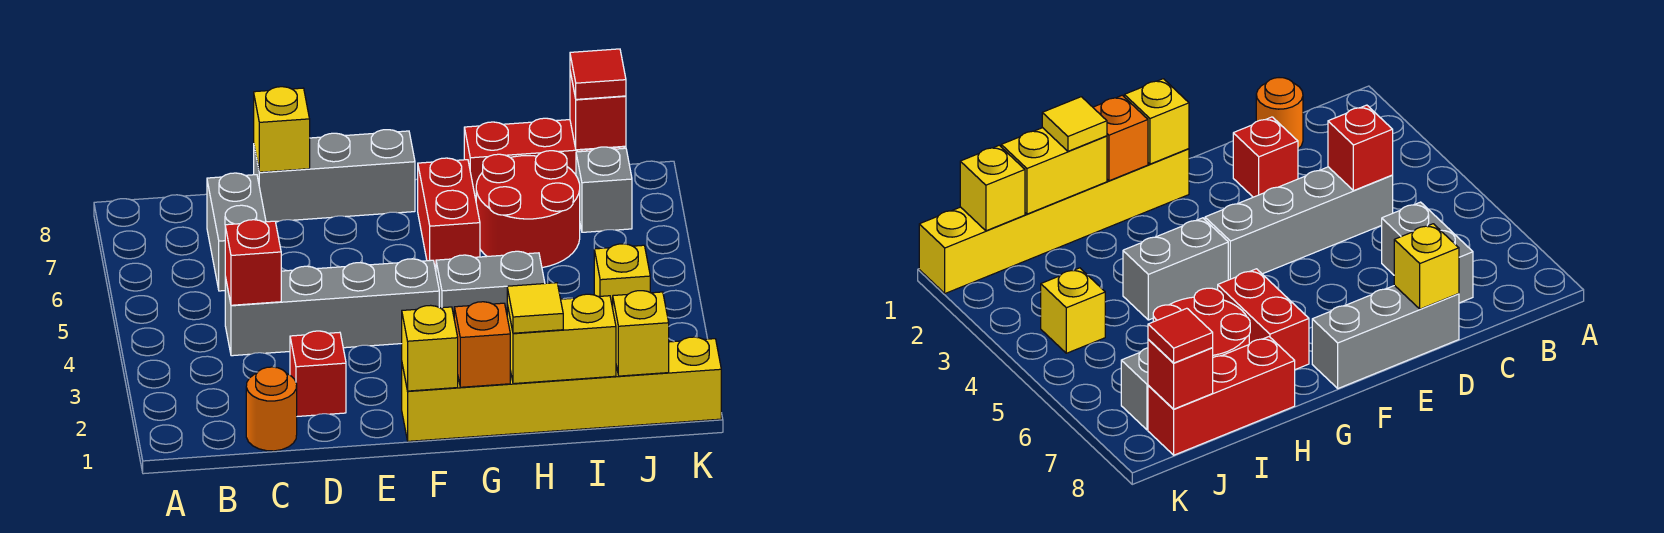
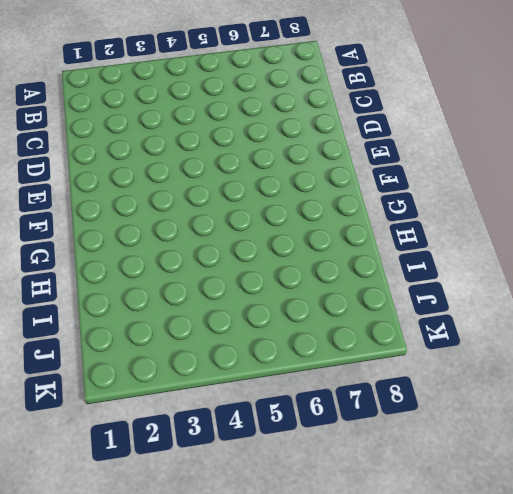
none -> orange 1x1 round brick [246,367,297,451]
none -> grey 1x4 brick [225,259,439,356]
none -> grey 1x2 brick [207,173,266,291]

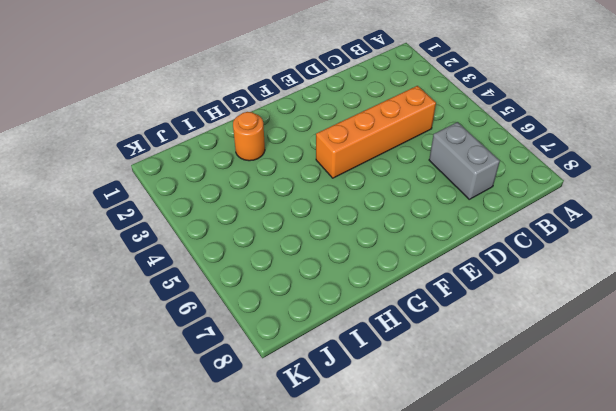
orange 1x4 brick [316,86,436,178] -> grey 1x4 brick [225,259,439,356]
orange 1x1 round brick [233,112,265,161] -> orange 1x1 round brick moved to [246,367,297,451]
none -> red 1x1 brick [290,331,346,416]
none -> grey 1x3 brick [254,130,415,222]
none -> yellow 1x6 brick [402,337,721,441]

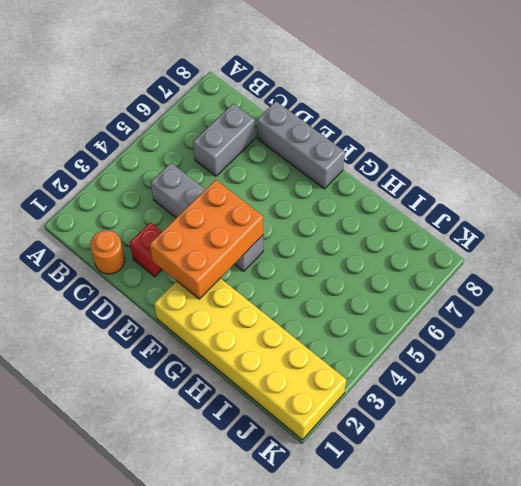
orange 2x3 brick [150,180,263,299] -> none
yellow 2x6 brick [154,278,346,440] -> yellow 1x6 brick [402,337,721,441]
none -> grey 1x2 brick [436,251,545,315]
none -> red 1x2 brick [418,158,480,270]
none -> red 2x2 round brick [476,151,580,268]

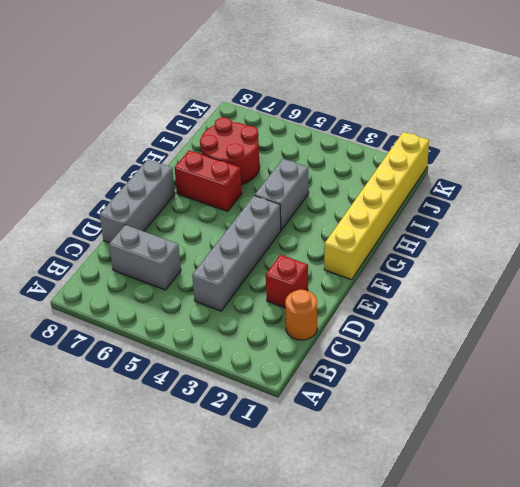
none -> red 1x3 brick [464,118,626,199]
none -> yellow 1x1 brick [594,244,650,308]
none -> grey 1x1 brick [576,147,632,232]

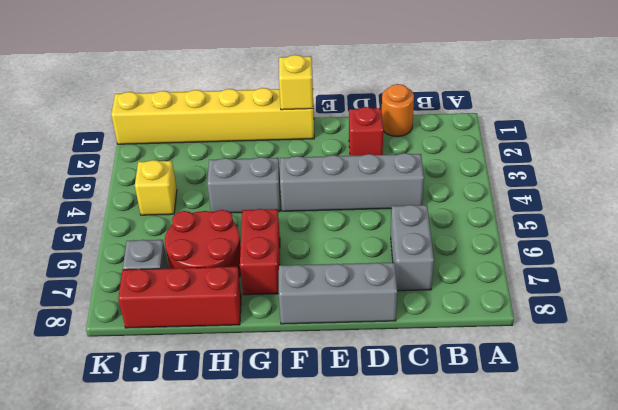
none -> red 1x1 brick [225,220,281,305]
none -> yellow 1x1 brick [254,87,310,172]
none -> orange 1x1 brick [454,302,510,387]

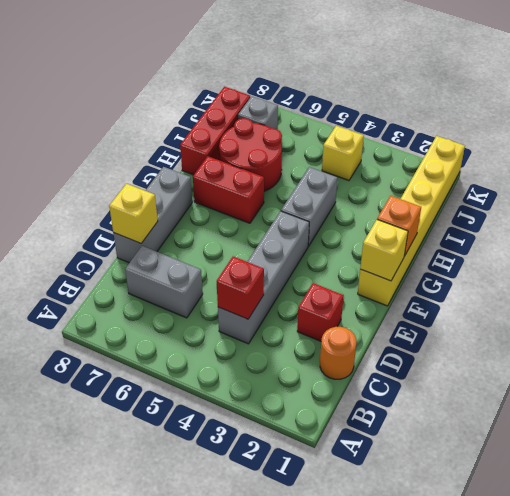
none -> yellow 1x2 brick [507,294,616,384]
none -> yellow 1x1 brick [613,291,669,376]
none -> red 1x1 brick [570,72,626,150]

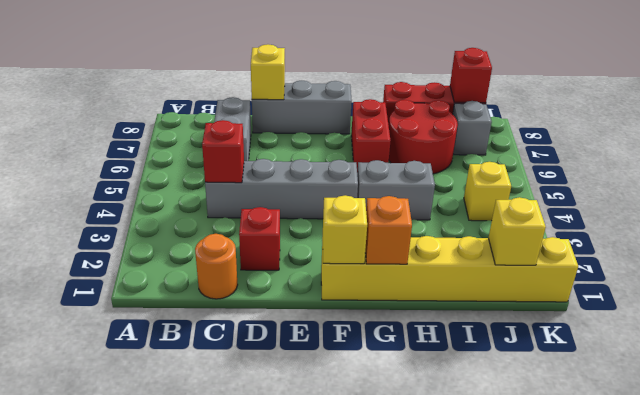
none -> yellow 1x2 brick [507,294,616,384]
none -> yellow 1x1 tile [507,283,563,333]
none -> red 1x1 tile [570,49,626,99]

